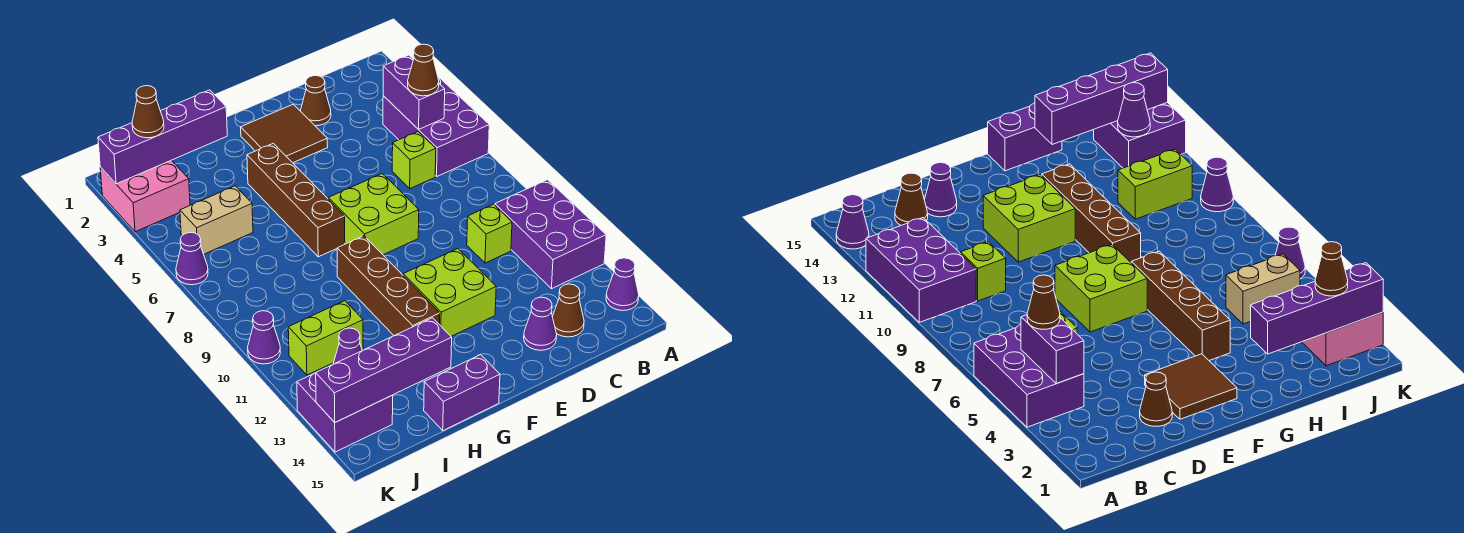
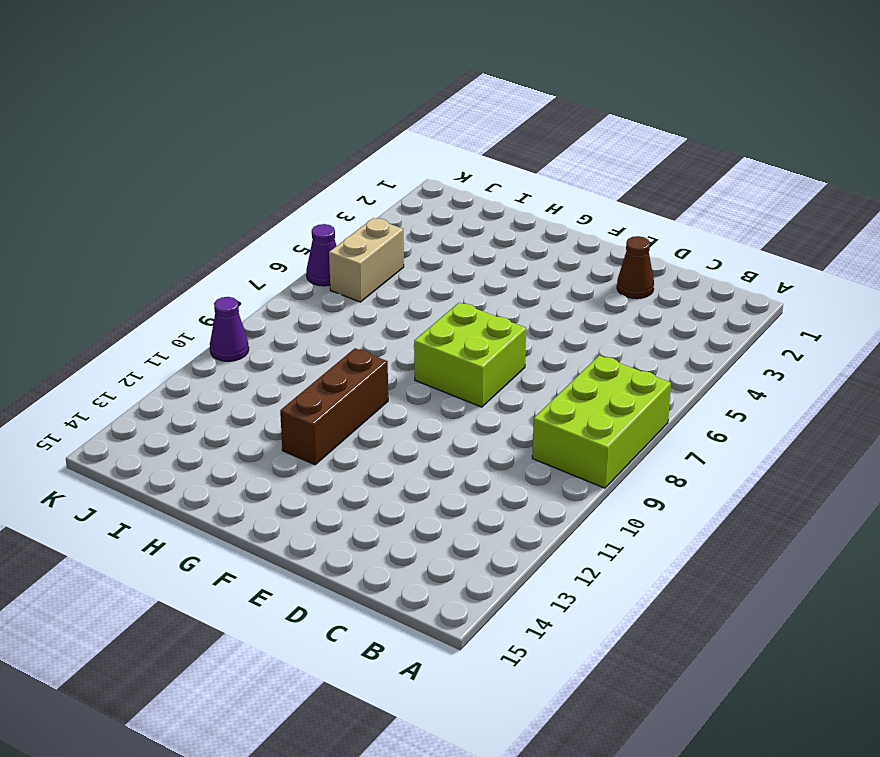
lime 2x3 brick [532,355,671,488] -> none
brown 1x3 brick [280,348,388,465] -> brown 1x4 brick [337,236,440,336]
tan 1x2 brick [329,218,404,302] -> tan 1x2 brick turned to [180,186,253,254]
none -> purple 2x3 brick [383,77,489,176]
none -> purple 2x3 brick [495,180,606,289]
none -> purple 1x1 cone [606,258,639,311]

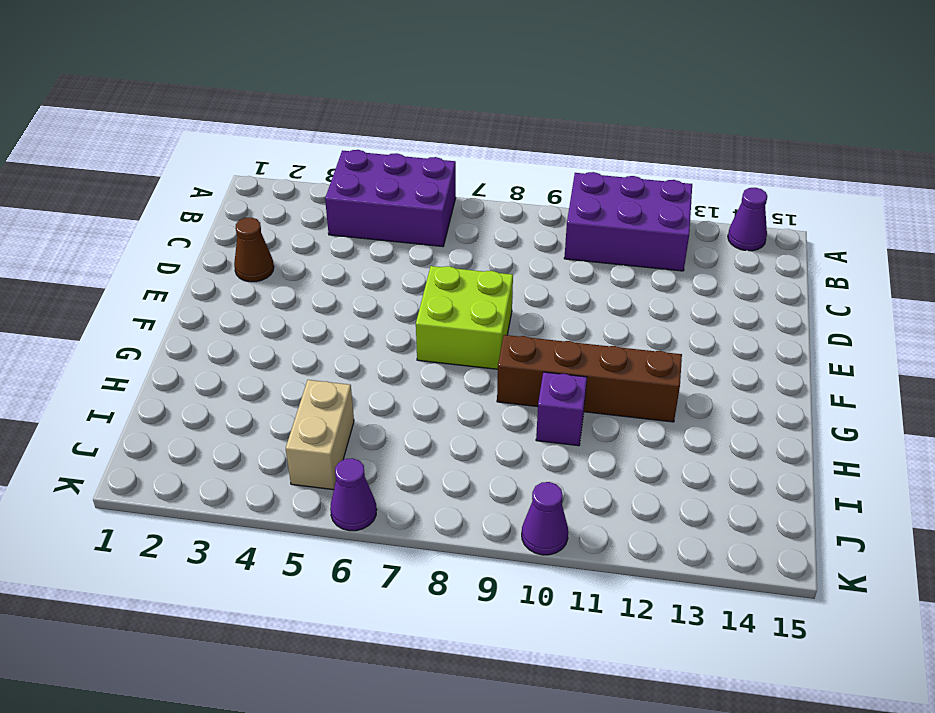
purple 1x1 brick [536,372,587,446] -> none
none -> lime 1x1 brick [392,132,436,189]
none -> lime 1x1 brick [467,204,512,263]
none -> brown 1x1 cone [552,284,584,337]

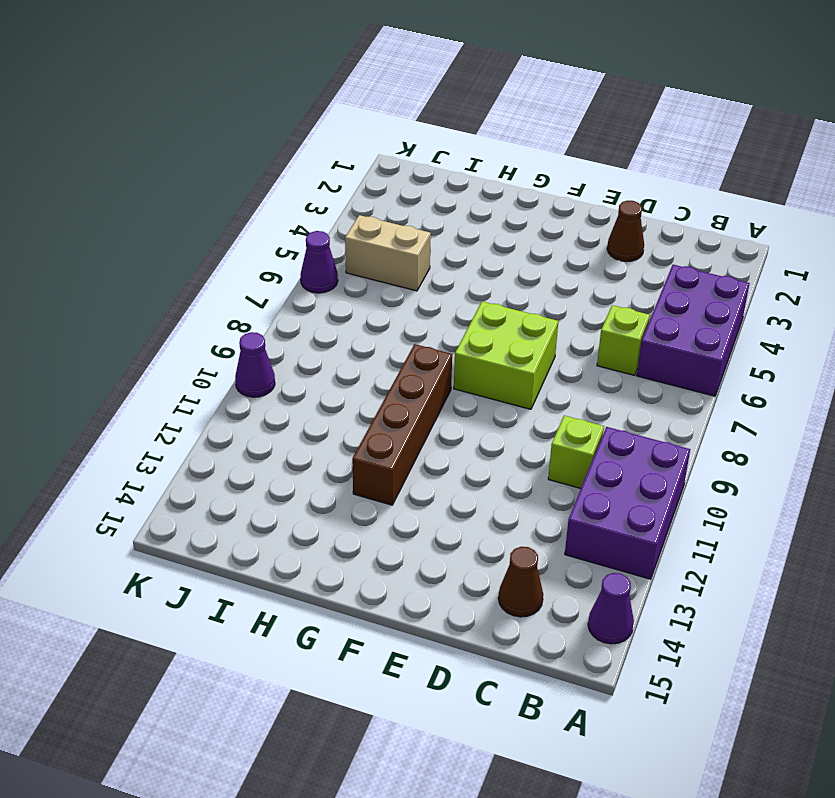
none -> purple 1x1 cone [524,297,557,350]
none -> brown 2x2 tile [241,104,328,163]
none -> lime 2x2 brick [403,249,496,336]

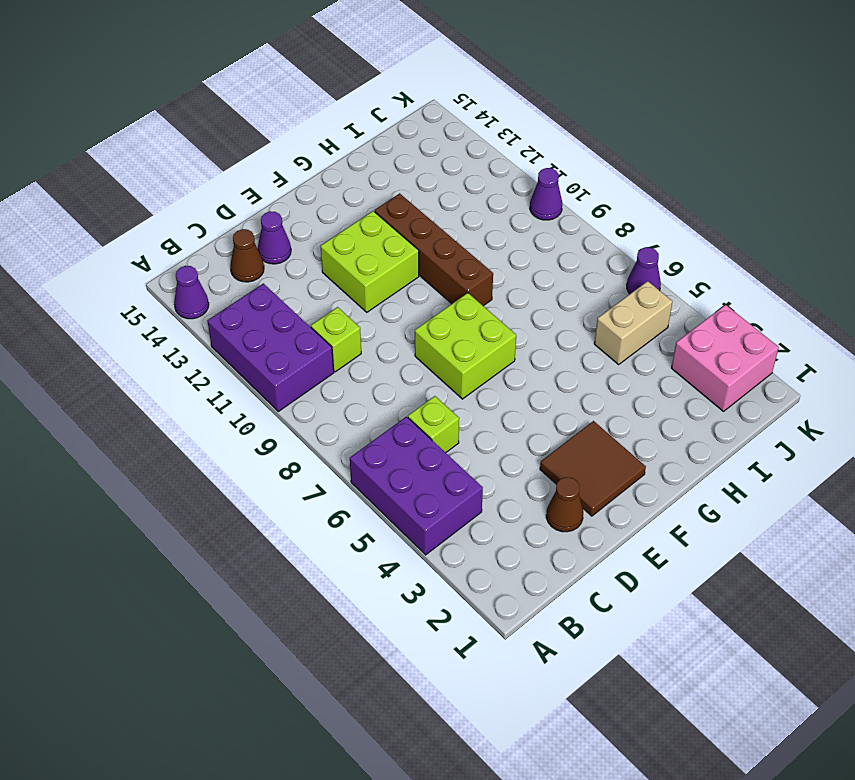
none -> brown 1x4 brick [247,143,345,257]
none -> purple 1x2 brick [424,355,500,431]
none -> lime 1x2 brick [288,301,363,375]

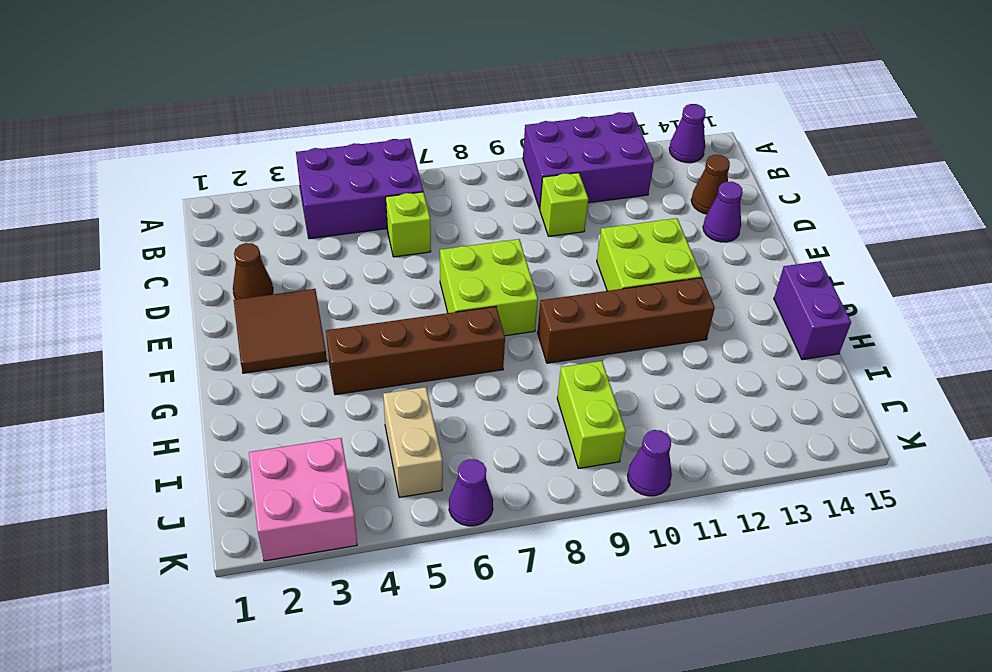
lime 1x2 brick [557,361,626,468] -> lime 1x2 brick moved to [288,301,363,375]
none -> purple 2x2 brick [297,373,393,452]
none -> purple 1x2 brick [383,55,445,129]
none -> purple 1x4 brick [98,90,227,184]

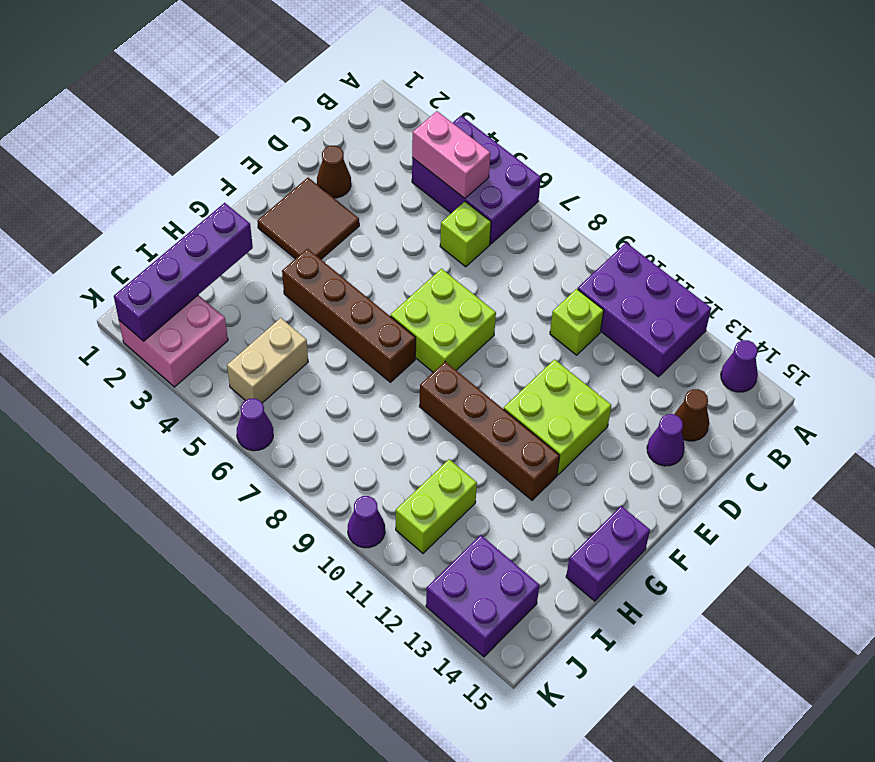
pink 1x2 brick [412,111,490,198] -> purple 1x2 brick [383,55,445,129]
none -> purple 1x4 brick [316,318,452,422]
none -> purple 1x1 cone [333,328,362,364]
none -> brown 1x1 cone [408,44,439,96]

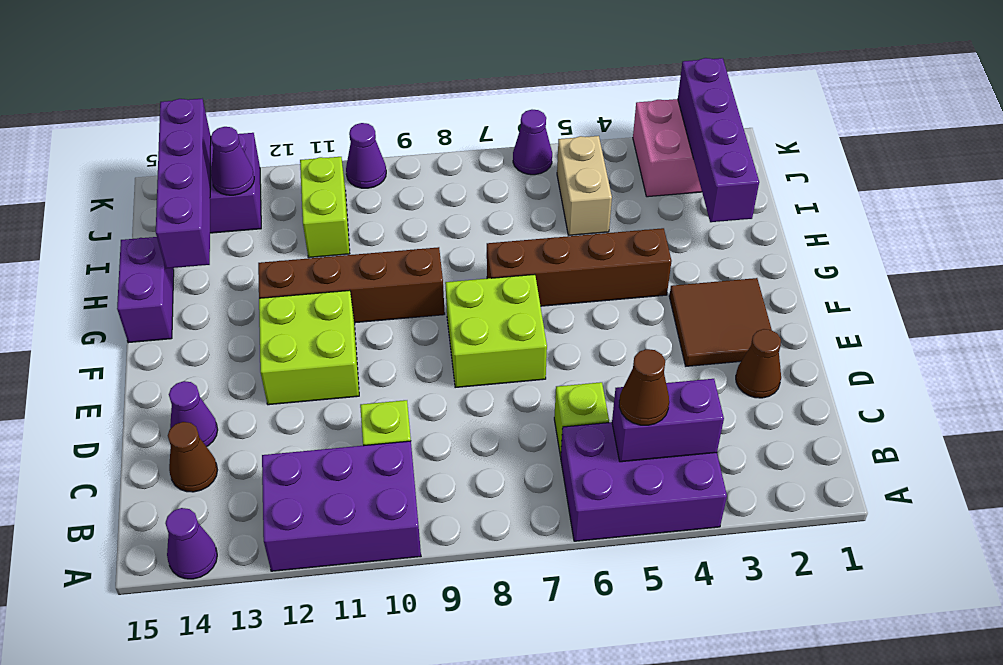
none -> brown 1x1 cone [132,86,164,138]

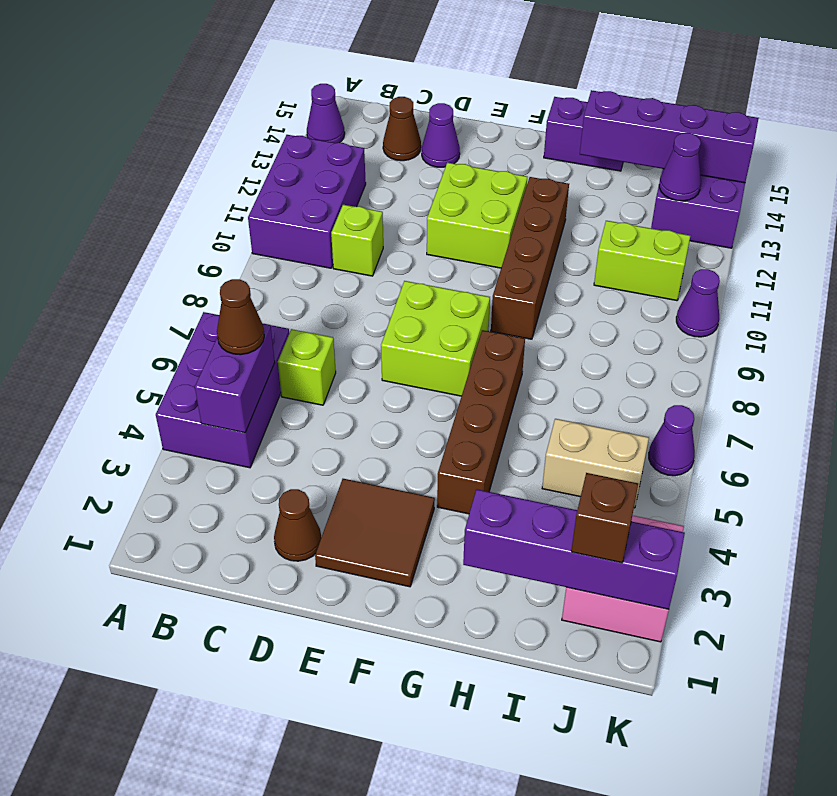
brown 1x1 brick [571,473,638,563] -> brown 1x1 cone [132,86,164,138]

